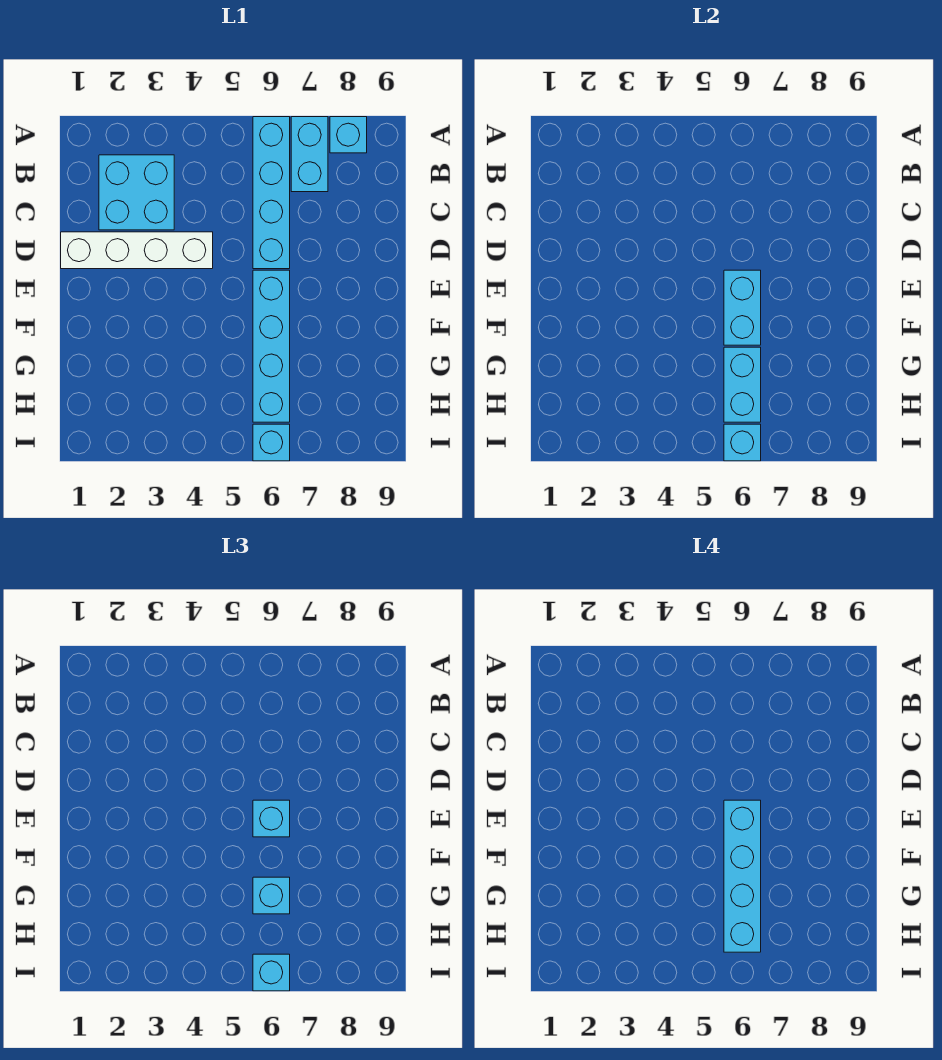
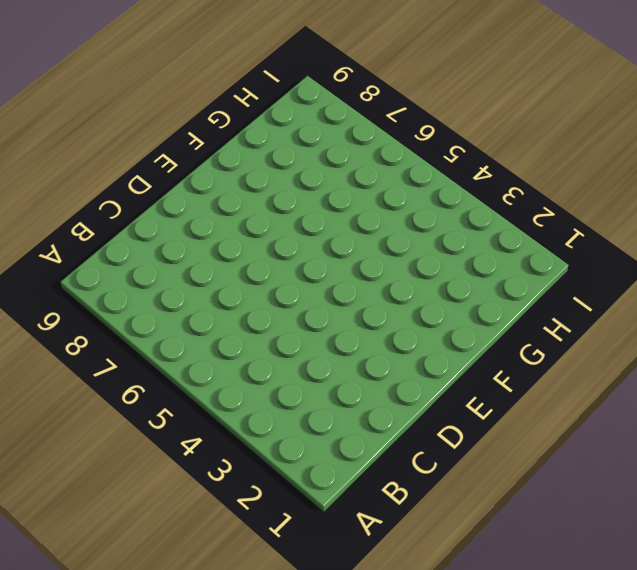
none -> cyan 1x4 brick [253,117,290,269]
none -> cyan 1x2 brick [291,117,328,192]
none -> cyan 1x1 brick [330,117,367,153]

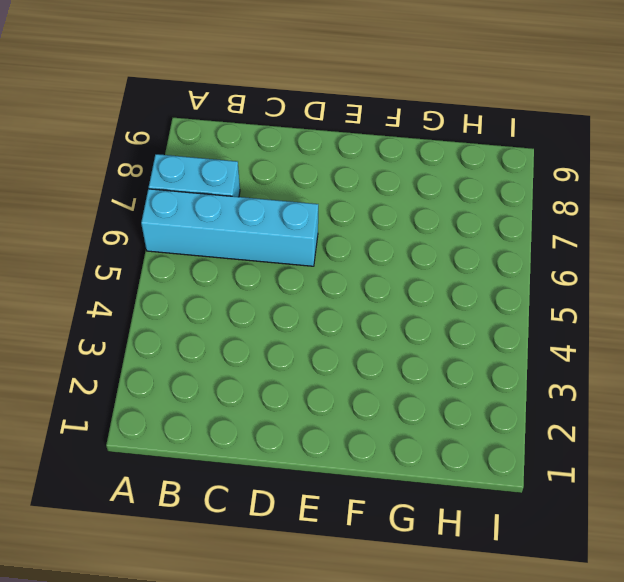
none -> cyan 1x1 brick [330,117,367,153]
none -> cyan 2x2 brick [99,155,174,230]
none -> white 1x4 brick [61,232,213,269]

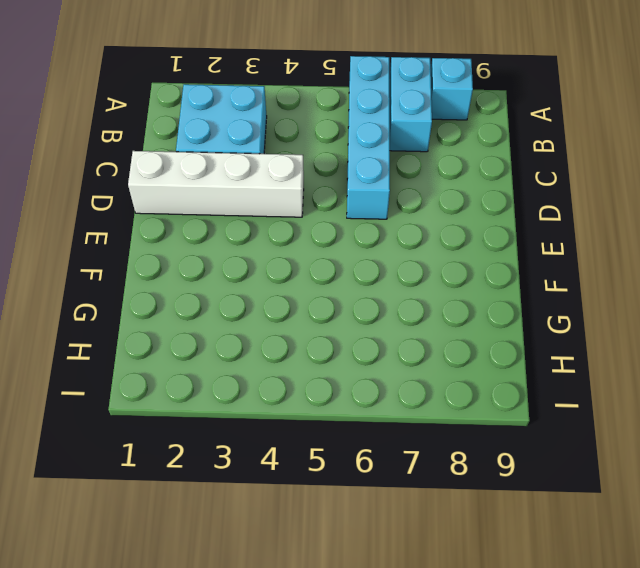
none -> cyan 1x4 brick [253,270,290,422]
none -> cyan 1x1 brick [253,424,290,461]
none -> cyan 1x2 brick [724,270,761,345]

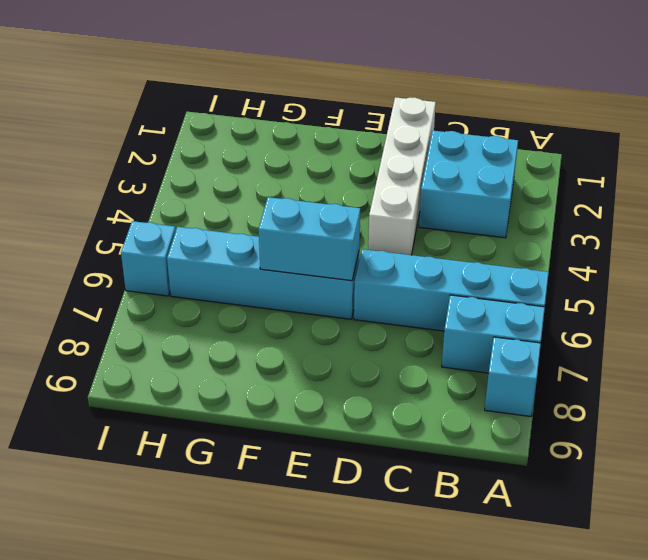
none -> cyan 1x2 brick [724,347,761,422]
none -> cyan 1x1 brick [724,424,761,461]
none -> cyan 1x1 brick [253,800,290,837]

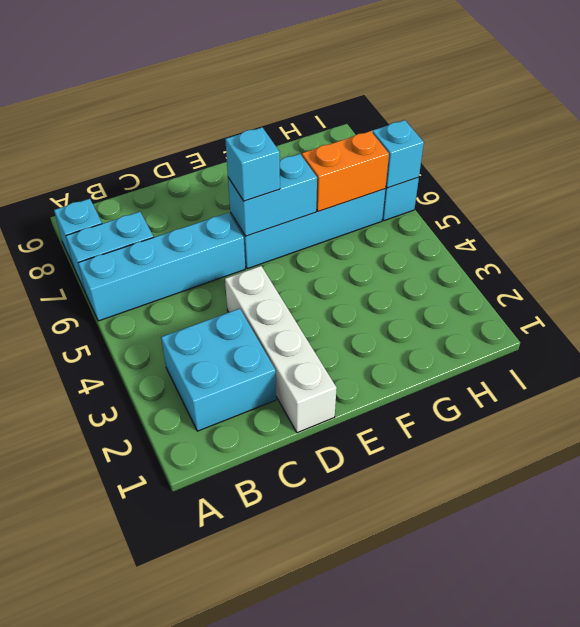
orange 1x2 brick [302,131,389,212] -> cyan 1x2 brick [724,347,761,422]
none -> cyan 1x1 brick [253,877,290,914]
none -> cyan 1x1 brick [253,954,290,991]
none -> cyan 1x4 brick [724,800,761,952]

